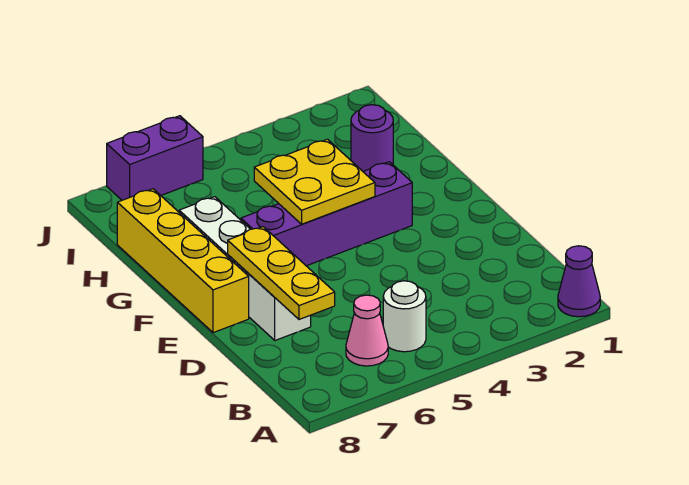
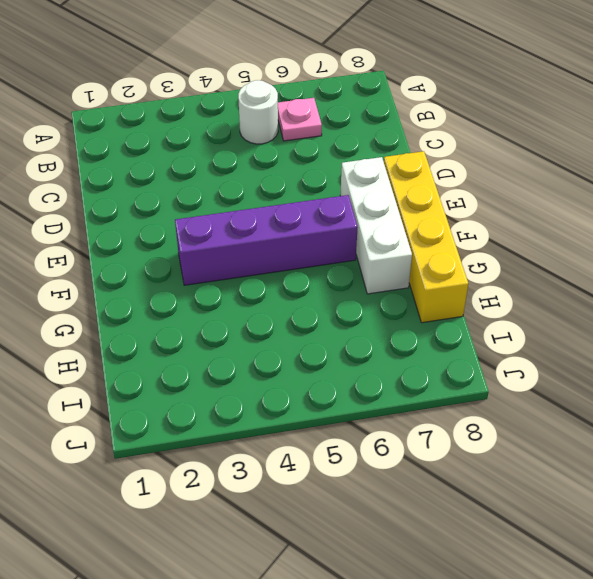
pink 1x1 plate [278,98,322,141] -> pink 1x1 cone [346,295,388,366]
white 1x3 brick [340,157,412,294] -> white 1x4 brick [179,197,311,340]
none -> purple 1x1 cone [558,246,600,317]
none -> purple 1x1 round brick [351,105,393,171]

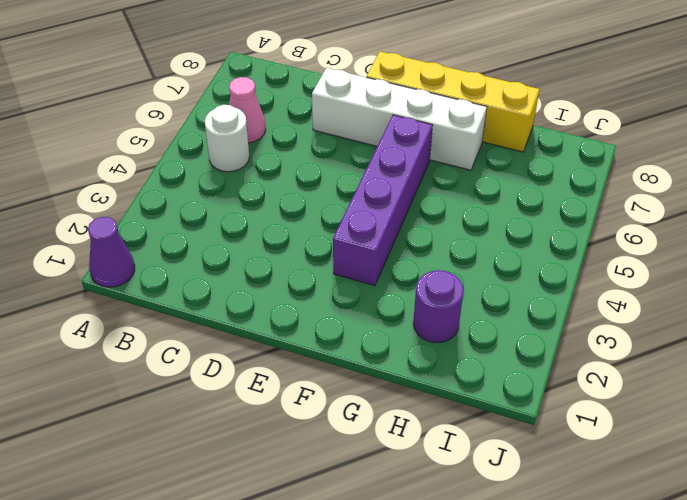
none -> purple 1x2 brick [107,116,203,200]
none -> yellow 1x3 plate [228,227,335,319]

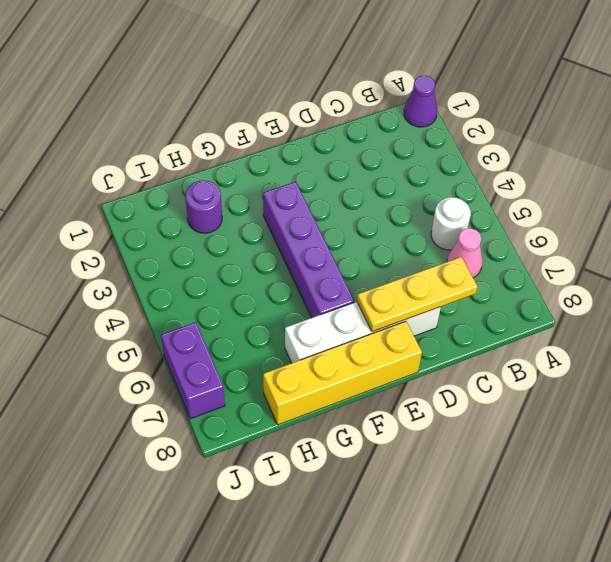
none -> yellow 2x2 plate [254,139,375,224]

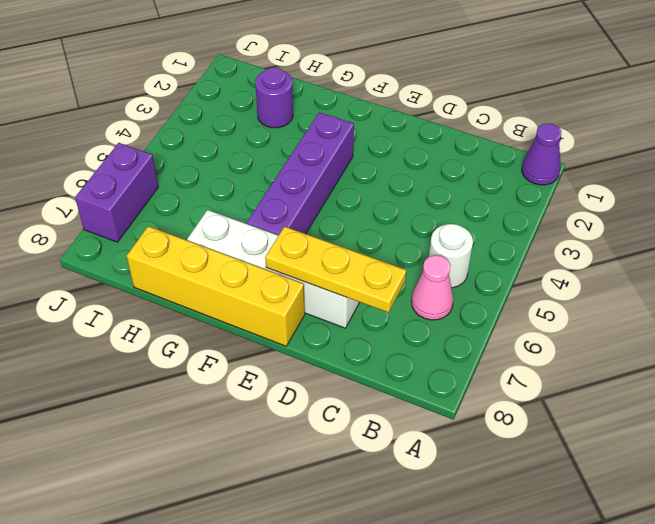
none -> yellow 2x2 plate [254,139,375,224]

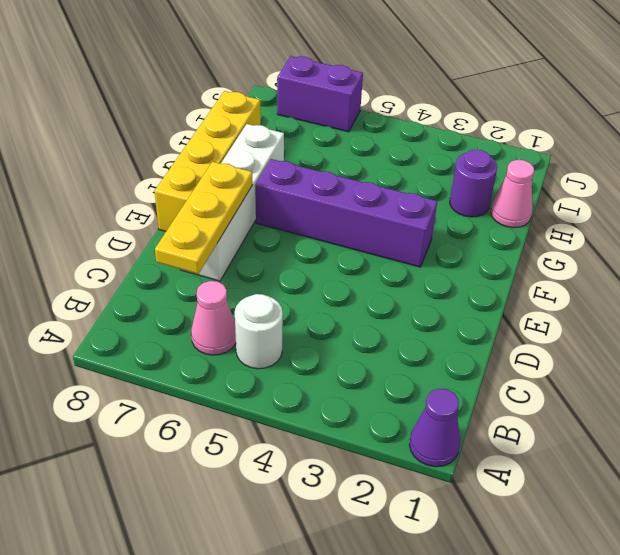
pink 1x1 cone [491,160,534,228] -> none
none -> yellow 2x2 plate [254,139,375,224]

